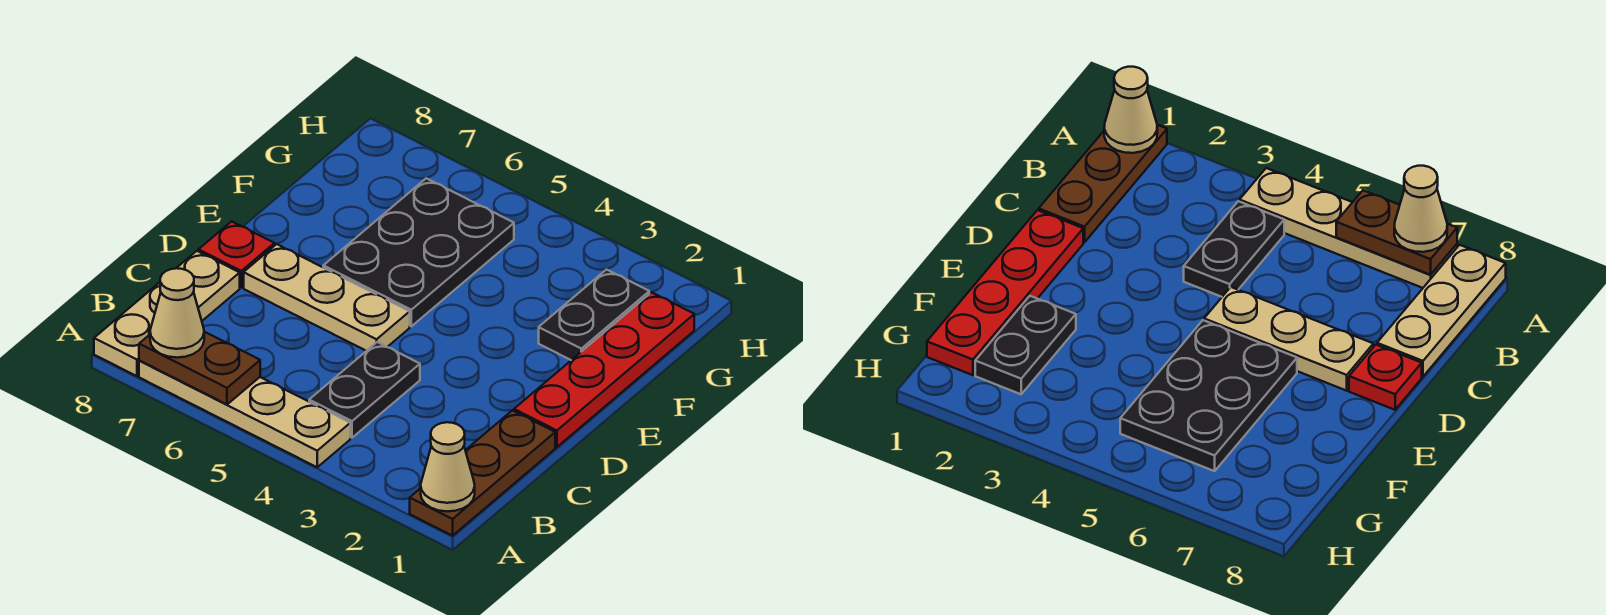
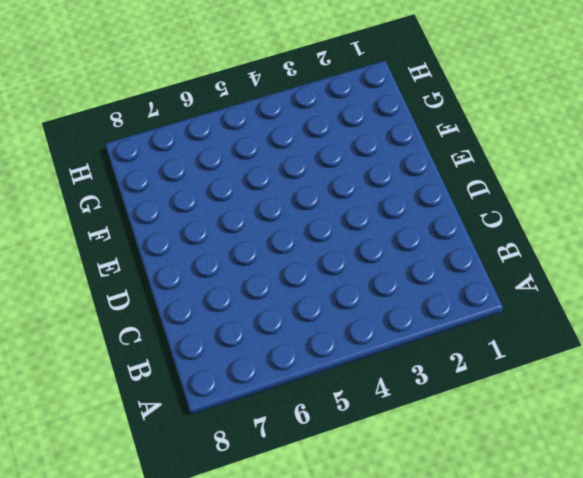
none -> brown 1x3 plate [410,410,555,536]
none -> tan 1x4 plate [139,361,350,467]
none -> tan 1x3 plate [94,251,240,376]

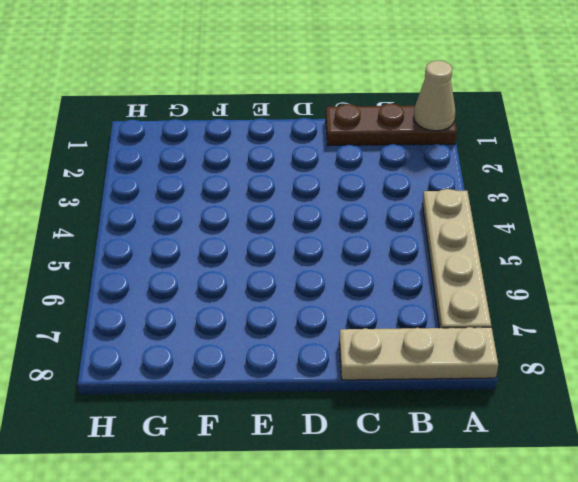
none -> black 1x2 plate [309,342,420,438]
none -> red 1x4 plate [514,292,694,447]
none -> tan 1x3 plate [244,244,410,351]

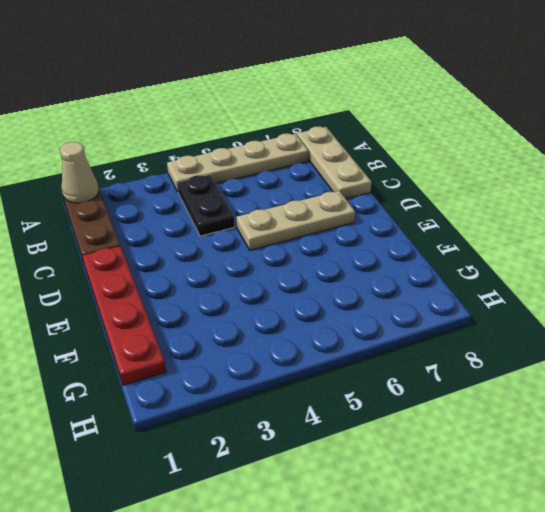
none -> red 1x1 plate [198,221,274,287]
none -> black 2x3 plate [323,178,514,326]
none -> black 1x2 plate [539,269,649,360]

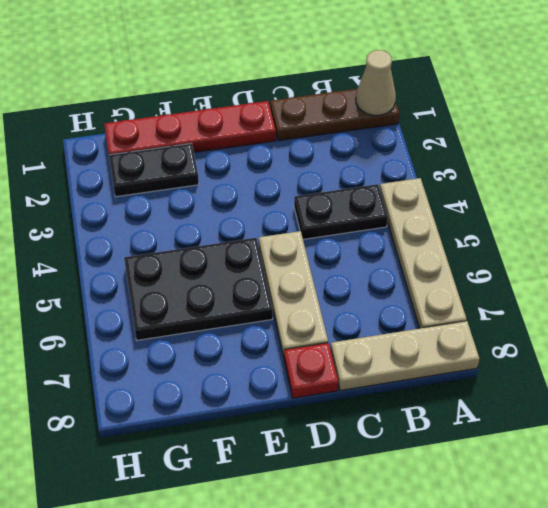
none -> brown 1x2 plate [139,332,260,404]
none -> tan 1x1 cone [150,268,204,358]

